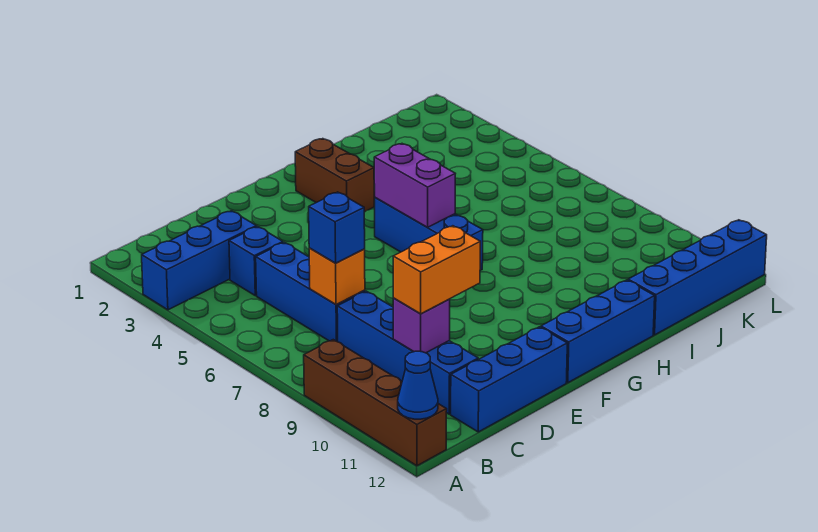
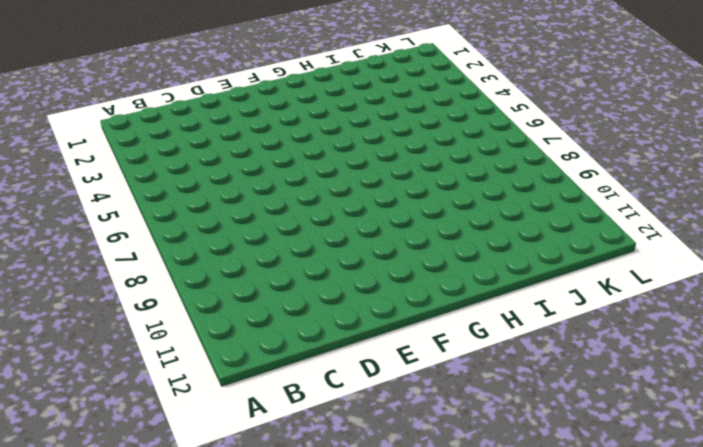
none -> blue 1x3 brick [142,211,257,310]
none -> brown 1x4 brick [304,340,447,466]
none -> blue 1x1 brick [229,227,283,296]

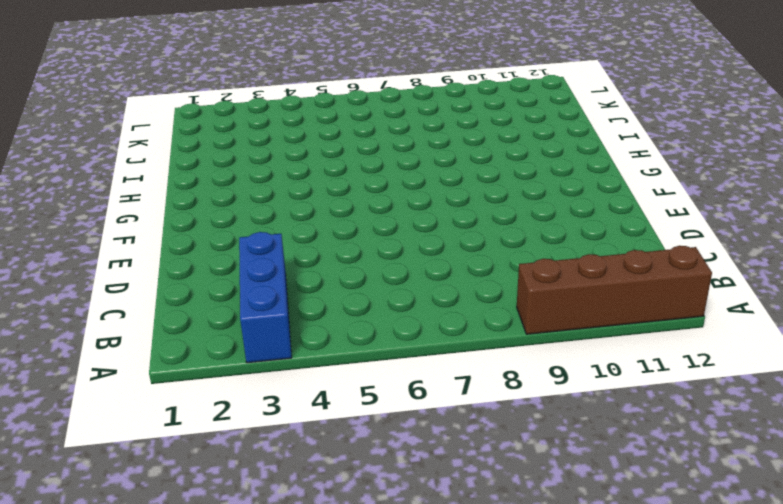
none -> blue 1x1 brick [229,227,283,296]
none -> blue 1x3 brick [256,242,365,342]
none -> blue 1x4 brick [337,291,478,414]

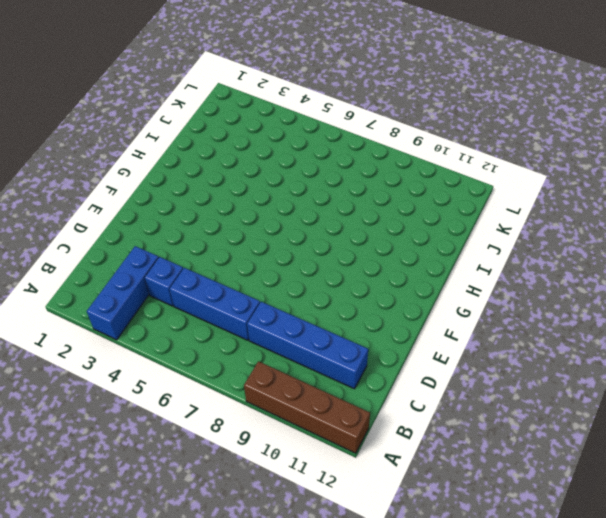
none -> blue 1x3 brick [451,327,567,432]
none -> blue 1x3 brick [541,280,655,383]
none -> brown 1x2 brick [295,139,374,212]

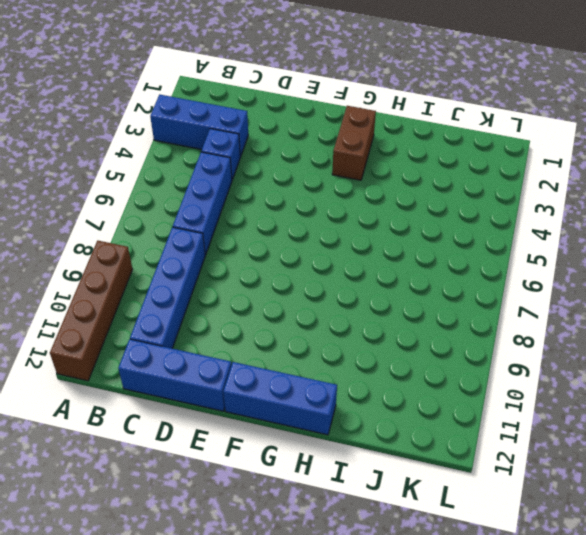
none -> blue 1x3 brick [374,198,483,270]
none -> blue 1x4 brick [628,220,767,335]
none -> blue 1x1 cone [398,351,438,419]

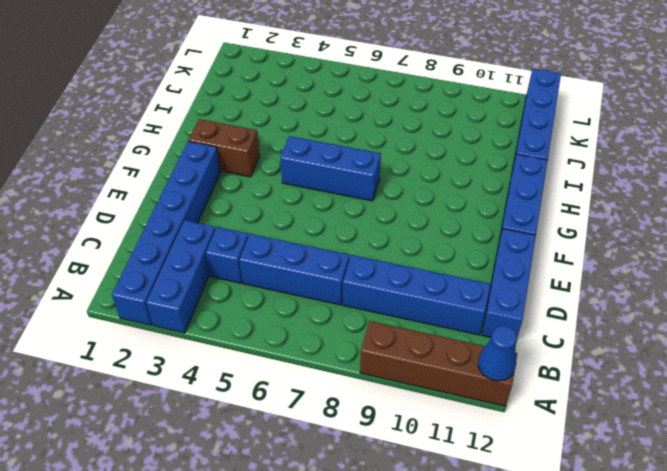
blue 1x6 brick [112,141,221,325] -> none
none -> orange 1x1 brick [309,248,365,304]
none -> purple 1x1 brick [393,298,450,353]
none -> purple 1x2 brick [374,144,455,227]

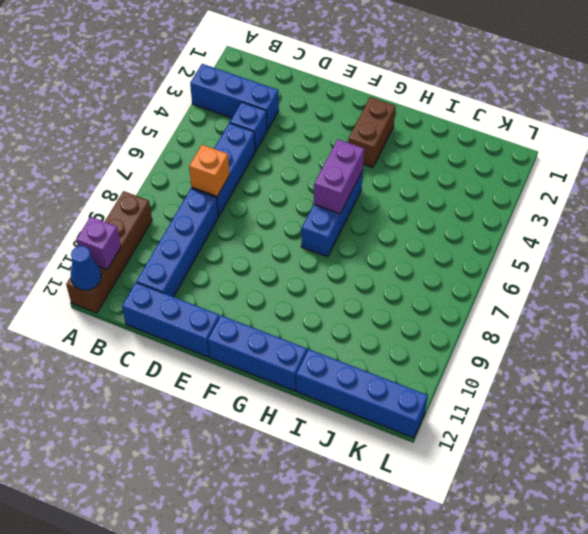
purple 1x1 brick [76,217,121,269] -> purple 1x1 brick moved to [393,298,450,353]
none -> blue 1x1 brick [309,192,365,263]
none -> orange 1x2 brick [393,226,480,314]

